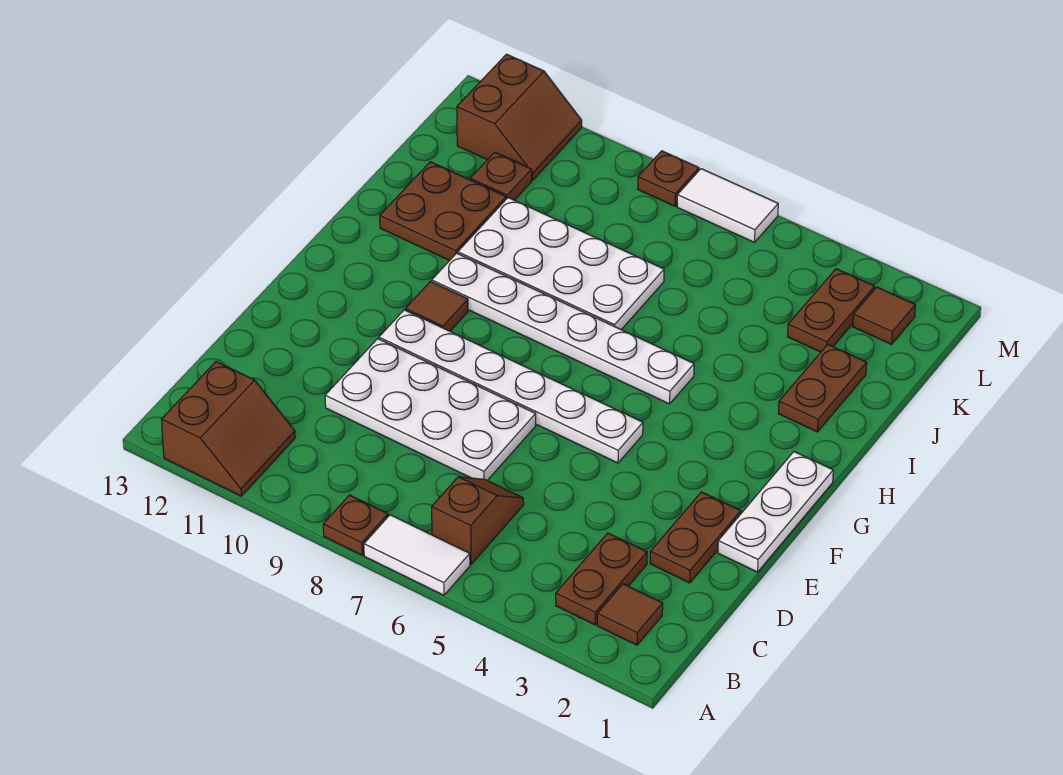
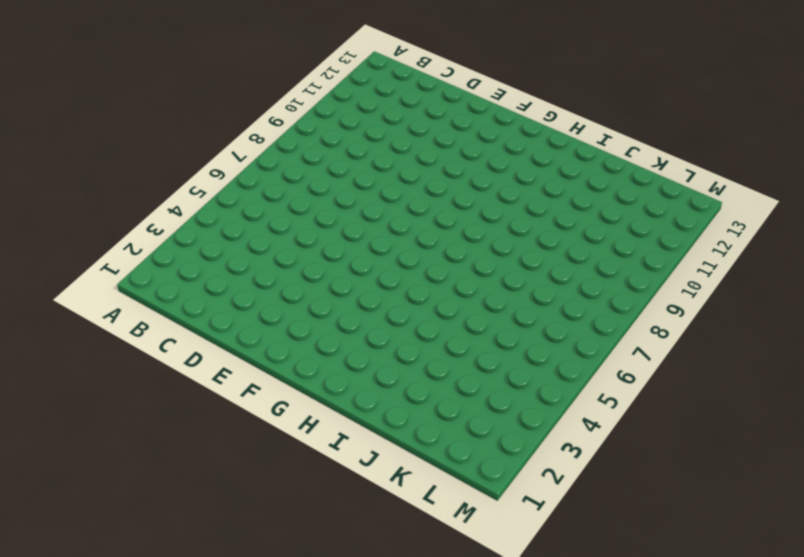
none -> white 1x2 tile [364,515,470,595]
none -> brown 1x1 plate [323,495,388,555]
none -> brown 2x2 slope [161,362,295,496]

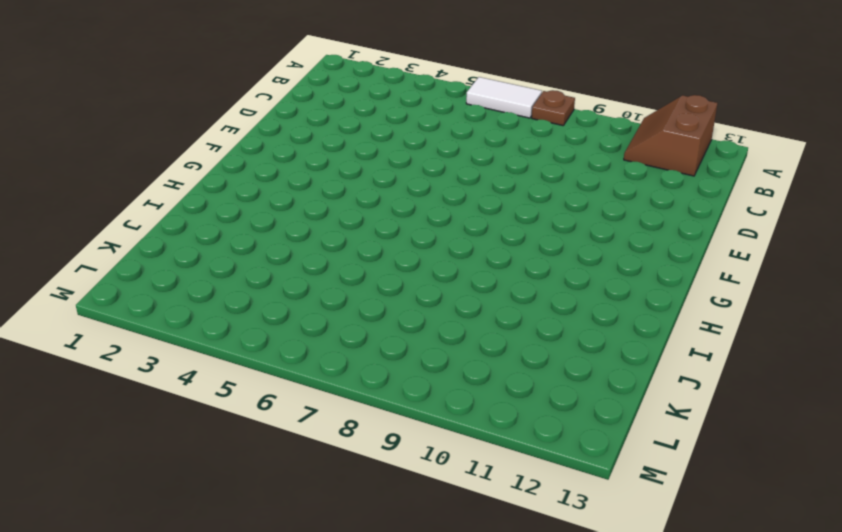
none -> brown 1x1 tile [597,584,663,645]
none -> brown 1x2 plate [556,533,647,625]
none -> brown 1x2 slope [432,477,524,564]

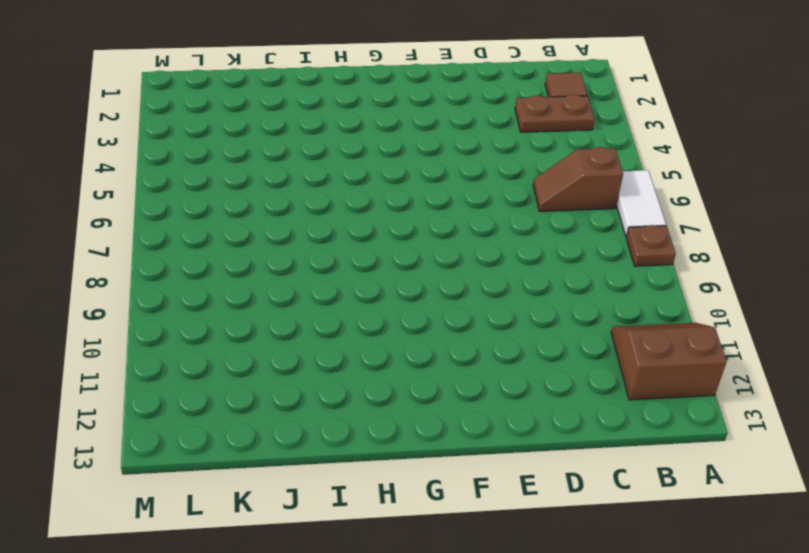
none -> brown 1x2 plate [650,492,741,583]
none -> white 2x4 plate [325,339,536,480]
none -> white 1x3 plate [718,452,833,572]

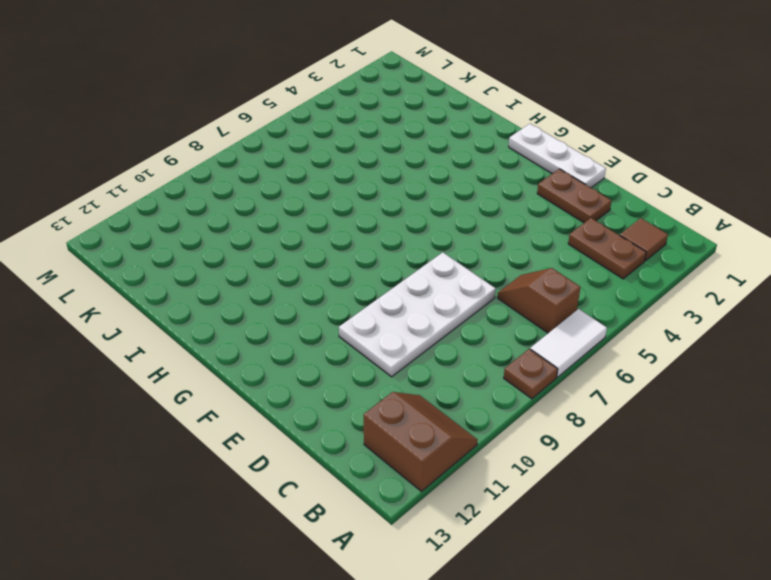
none -> white 1x6 plate [379,310,643,463]
none -> brown 1x1 tile [405,281,468,331]
none -> white 1x6 plate [432,253,694,404]

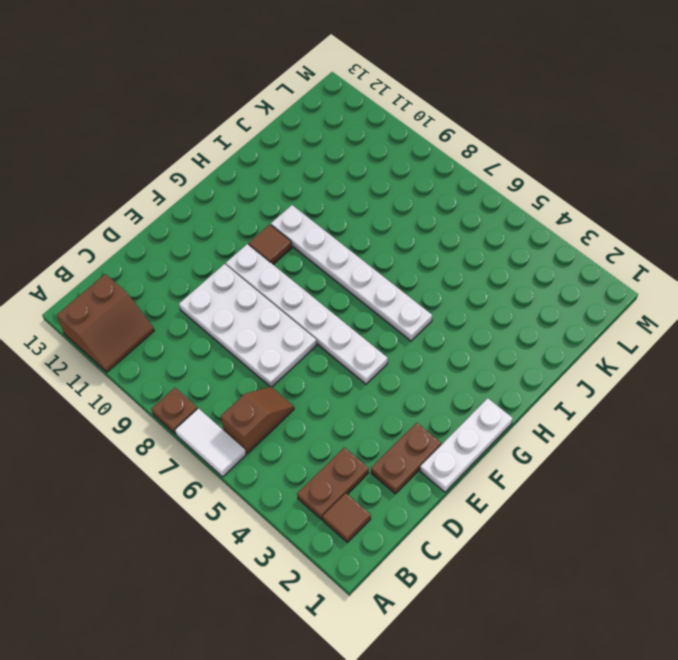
none -> brown 1x2 plate [779,344,867,432]
none -> white 2x4 plate [458,198,664,330]
none -> brown 2x2 plate [380,162,506,261]

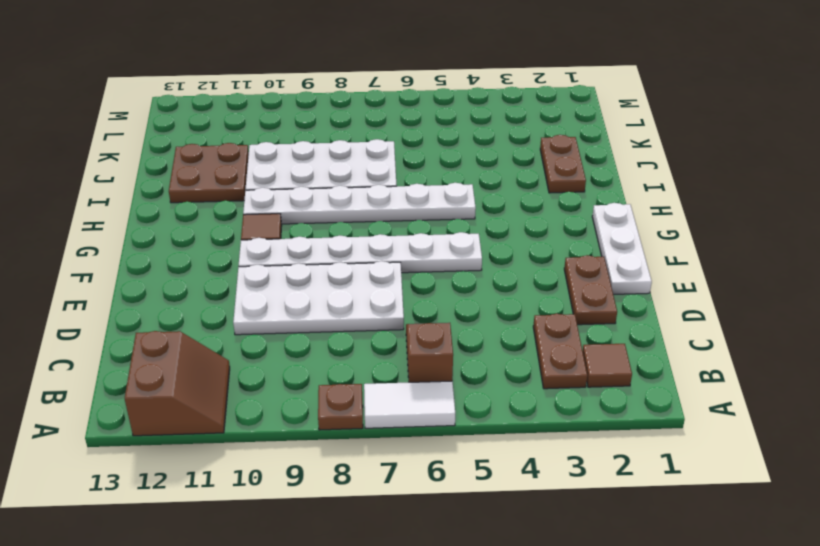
none -> brown 1x2 plate [788,269,875,352]
none -> brown 1x1 plate [470,152,532,200]
none -> brown 1x1 tile [853,287,915,344]

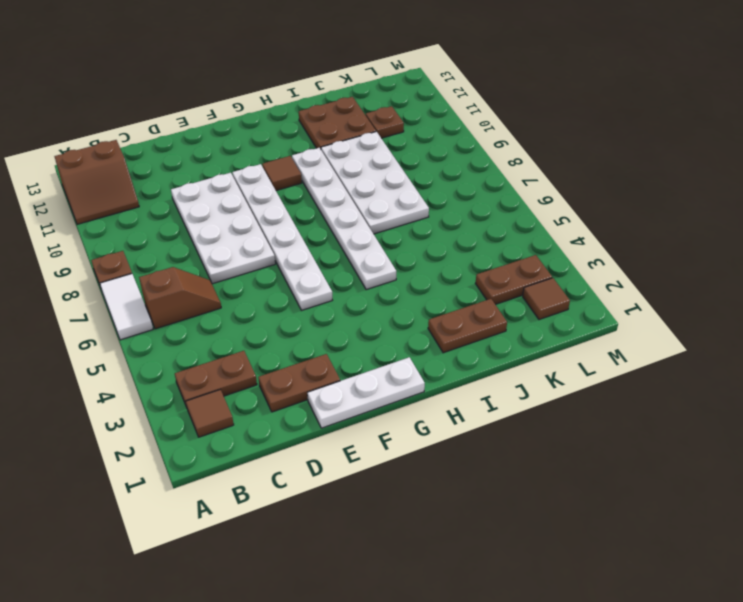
none -> brown 2x2 slope [457,54,582,180]
none -> white 1x2 tile [677,169,778,242]
none -> brown 1x1 plate [638,151,699,206]

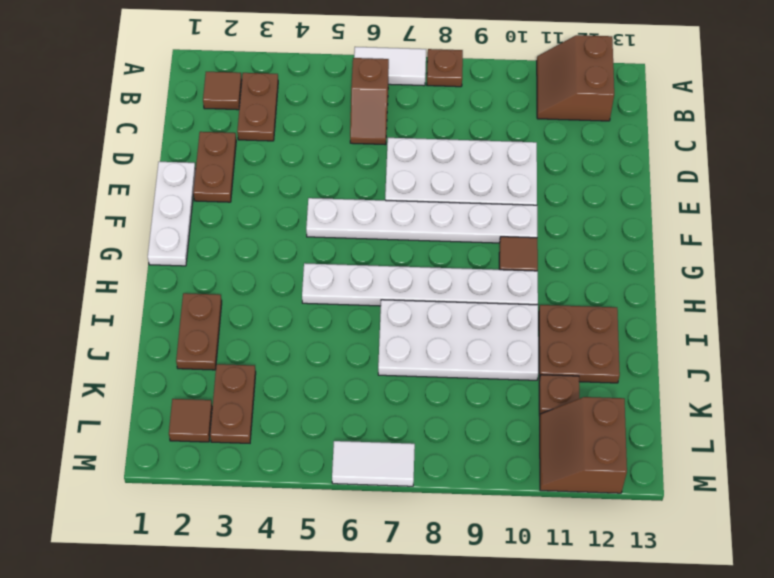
none -> brown 1x1 plate [638,151,699,206]

